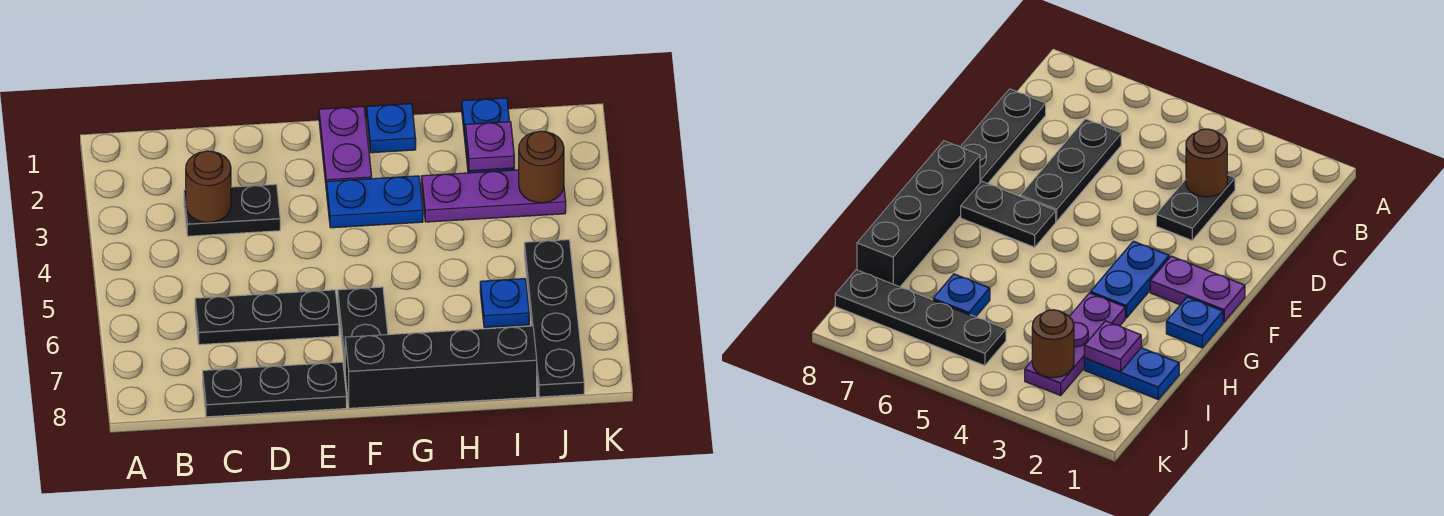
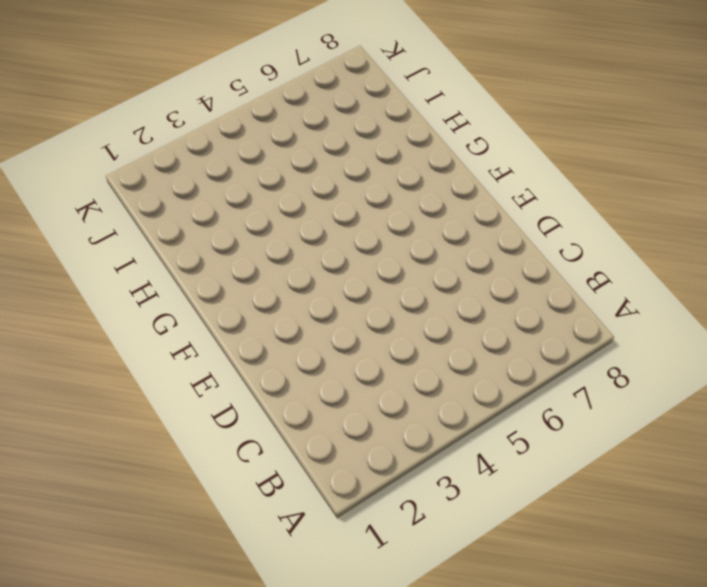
none -> black 1x2 plate [184,184,280,236]
none -> black 1x3 plate [195,290,339,345]
none -> black 1x3 plate [203,362,346,417]

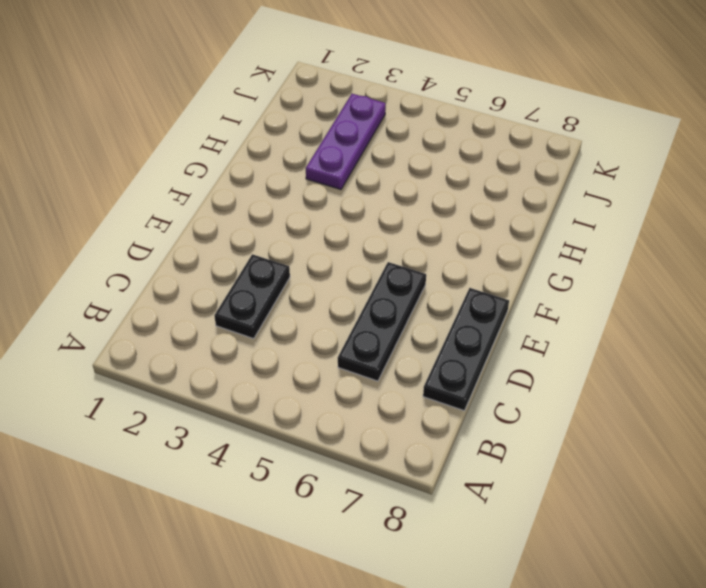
none -> purple 1x2 plate [319,106,372,191]
none -> blue 1x2 plate [327,176,423,228]
none -> black 1x2 plate [338,287,388,367]

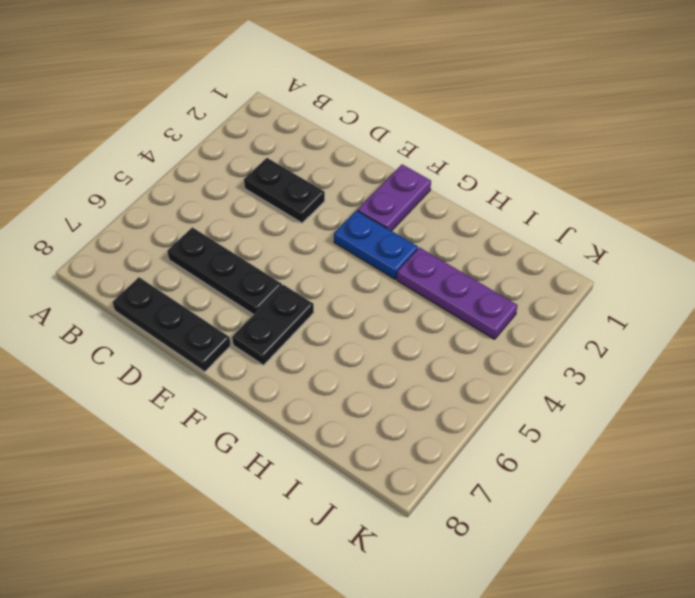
none -> black 1x4 brick [345,326,537,408]
none -> blue 1x1 plate [367,104,416,153]
none -> blue 1x2 plate [462,98,514,173]

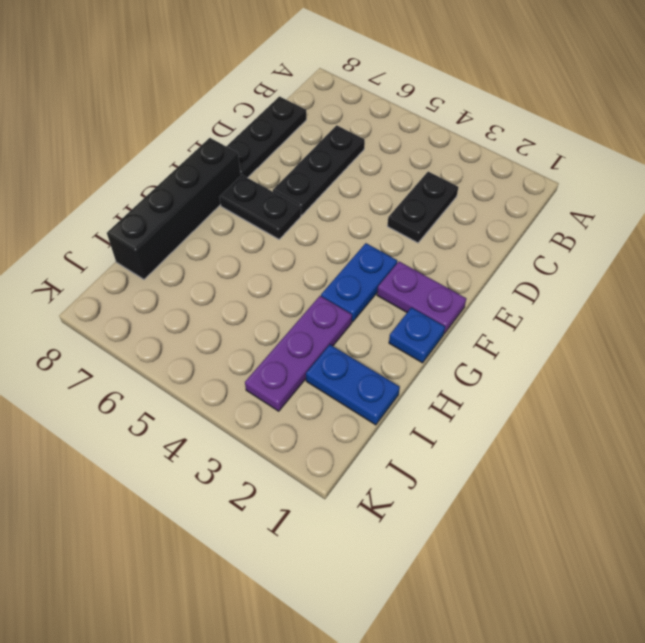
none -> blue 1x1 plate [480,279,529,328]
none -> black 1x4 plate [524,240,584,397]
none -> brown 1x1 round brick [186,151,231,223]

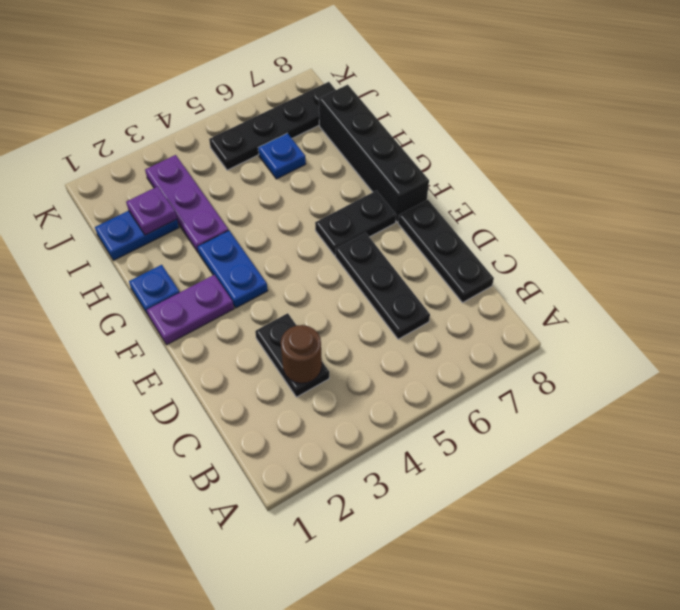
none -> brown 1x1 round brick [519,131,564,203]

